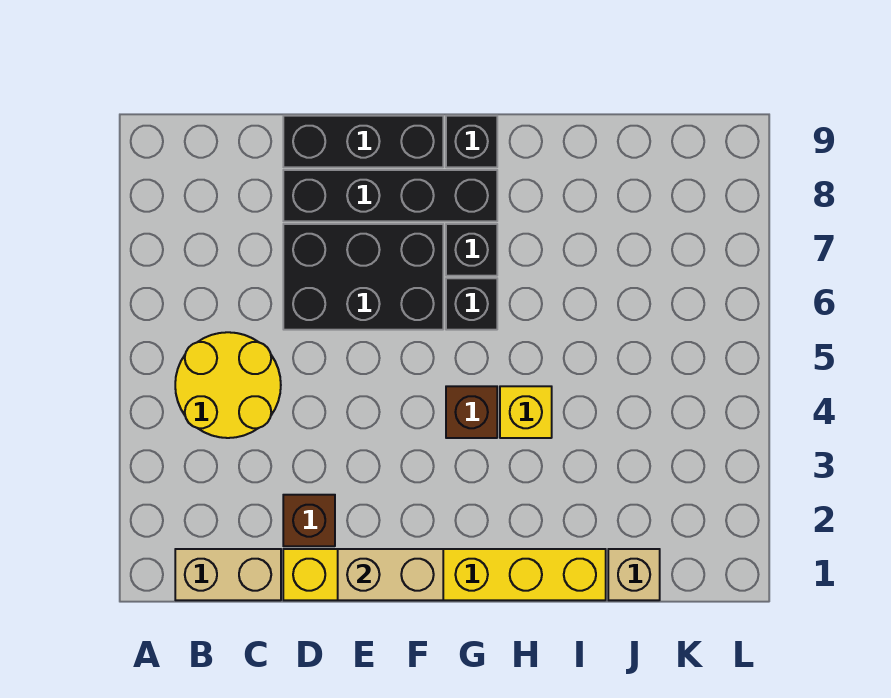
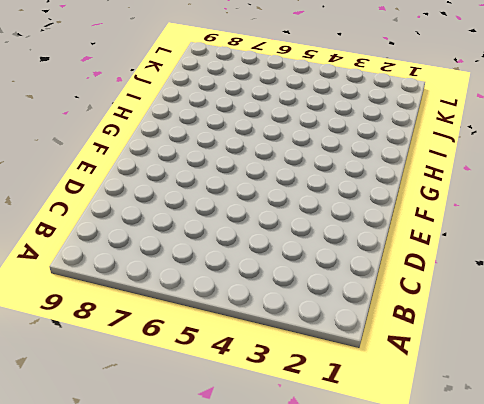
none -> tan 1x2 brick [175,549,281,600]
none -> yellow 2x2 round brick [175,332,281,438]
none -> yellow 1x6 brick [283,549,606,600]

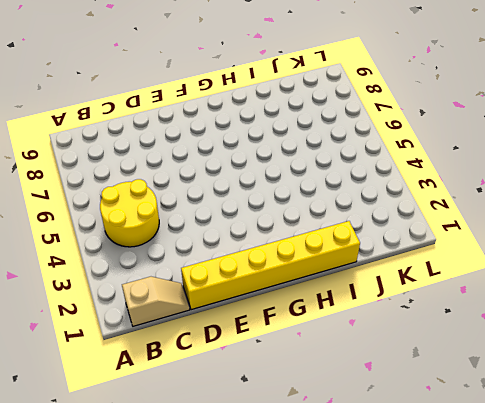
tan 1x2 slope [122,277,190,326] -> tan 1x2 brick [175,549,281,600]
none -> brown 1x1 brick [283,495,335,546]
none -> black 2x3 brick [283,224,443,330]
none -> black 1x4 brick [283,170,497,221]

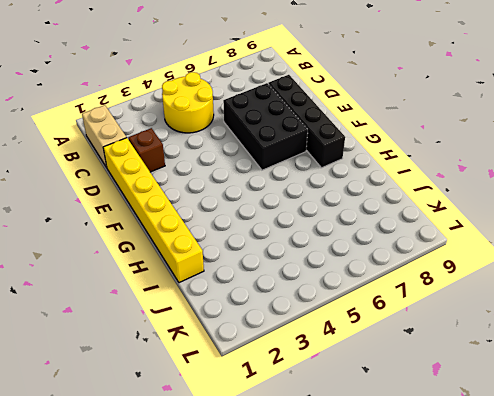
none -> black 1x3 brick [283,116,443,167]
none -> brown 1x1 brick [446,386,497,438]
none -> black 1x1 brick [446,278,497,330]

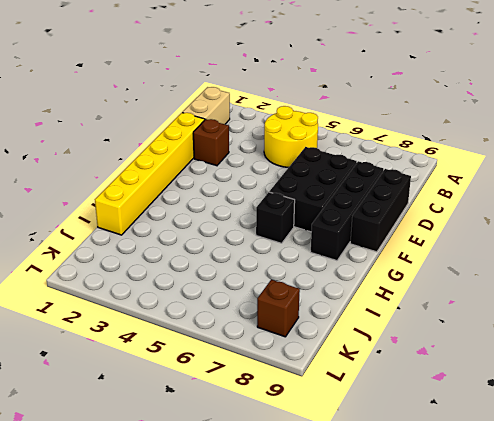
brown 1x1 brick [257,280,300,337] -> brown 1x1 brick moved to [446,386,497,438]
none -> black 1x1 brick [446,224,497,276]
none -> black 1x1 brick [446,116,497,167]
none -> yellow 1x1 brick [500,386,552,438]

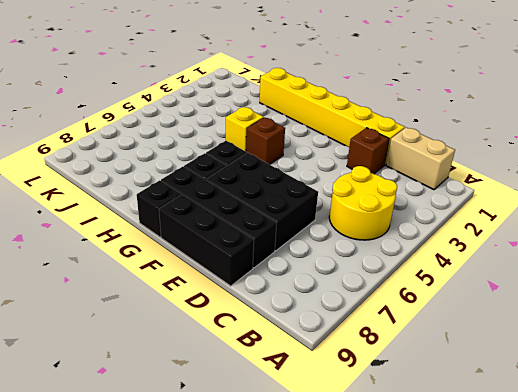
none -> tan 1x1 brick [608,549,660,600]
none -> tan 1x2 brick [338,549,443,600]

